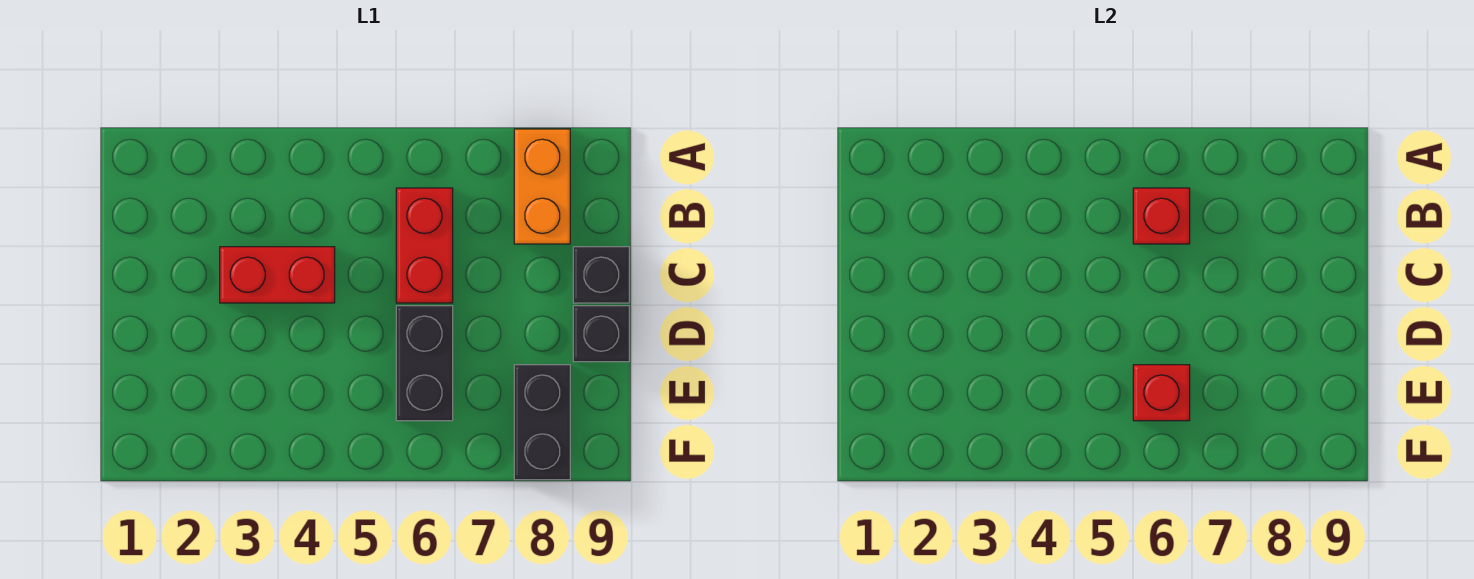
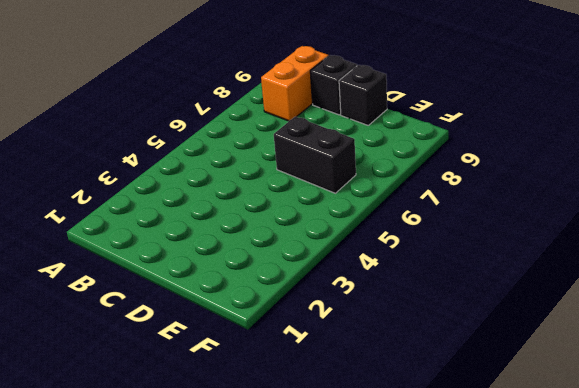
orange 1x2 brick [261,46,329,121] -> orange 1x2 brick turned to [514,129,570,244]
none -> red 1x2 brick [396,188,453,303]
none -> red 1x2 brick [220,247,335,303]

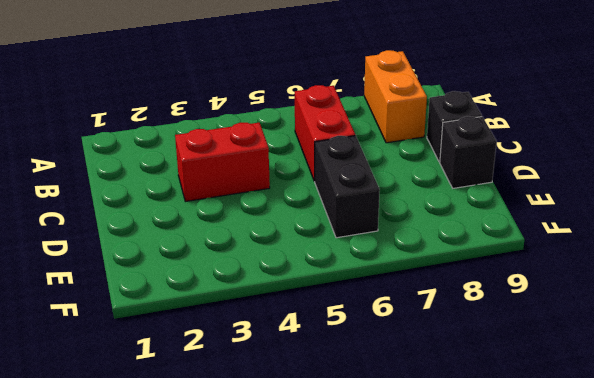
none -> black 1x2 brick [514,365,570,480]
none -> red 1x1 brick [1133,188,1190,244]

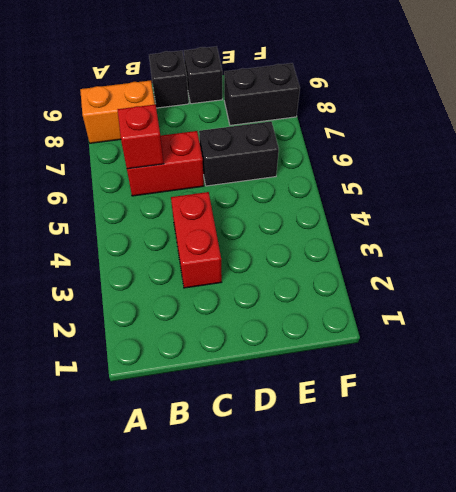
none -> red 1x1 brick [1133,365,1190,421]

